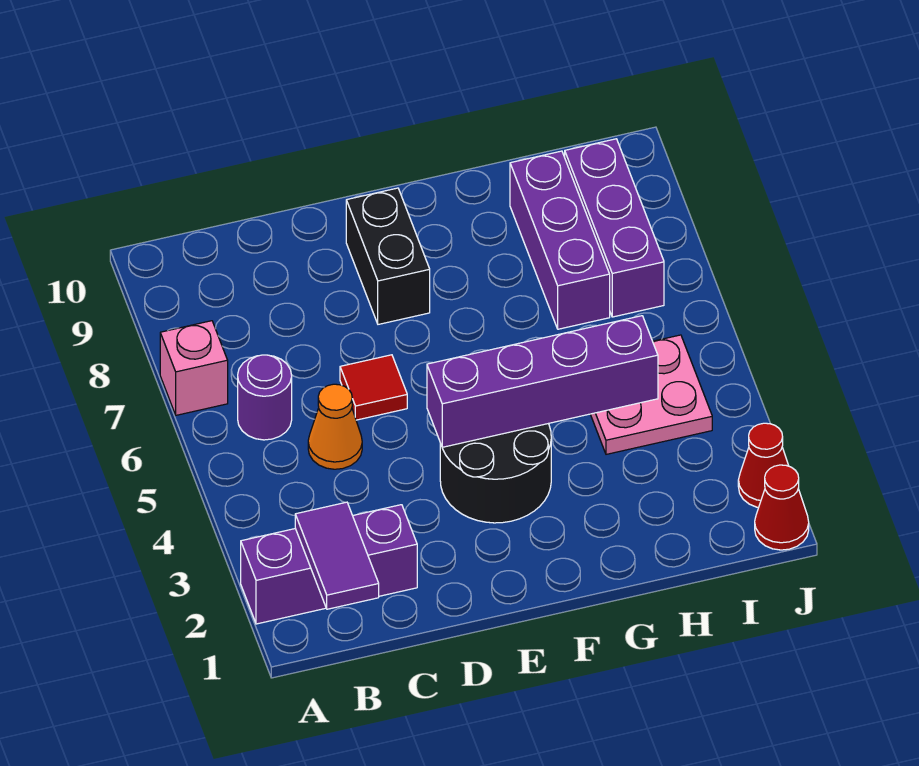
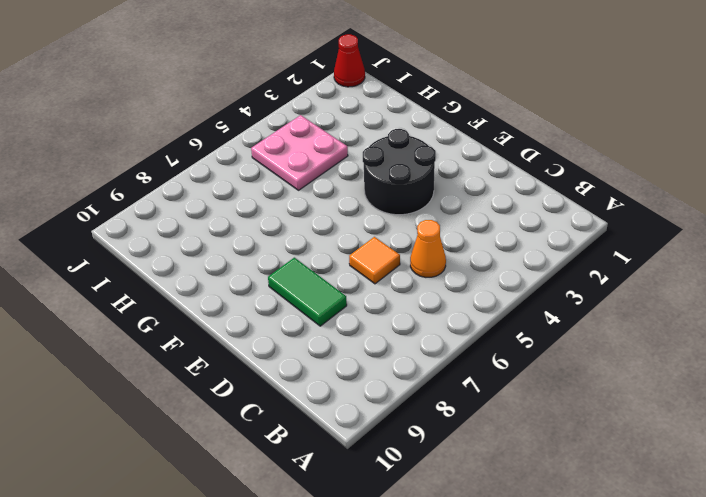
orange 1x1 tile [349,237,400,284] -> red 1x1 tile [340,355,407,420]
green 1x2 tile [268,258,347,326] -> black 1x2 brick [346,188,430,324]
none -> purple 1x3 brick [241,505,417,624]
none -> pink 1x1 brick [160,321,228,415]
none -> purple 1x1 round brick [238,355,292,440]

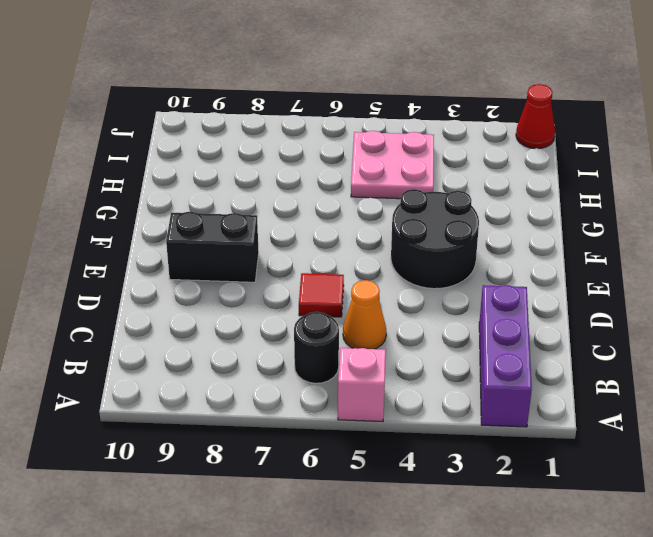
pink 1x1 brick [338,348,386,422] -> pink 1x1 brick moved to [160,321,228,415]
black 1x1 round brick [294,312,339,383] -> purple 1x1 round brick [238,355,292,440]
none -> purple 1x3 brick [510,151,610,329]
none -> purple 1x3 brick [565,139,664,317]
none -> red 1x1 cone [738,423,789,507]

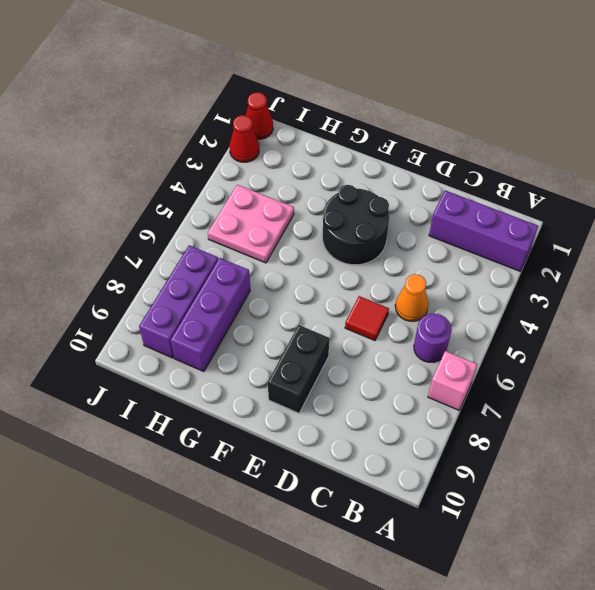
none -> purple 1x2 tile [295,502,379,609]
none -> purple 1x4 brick [427,316,658,447]

